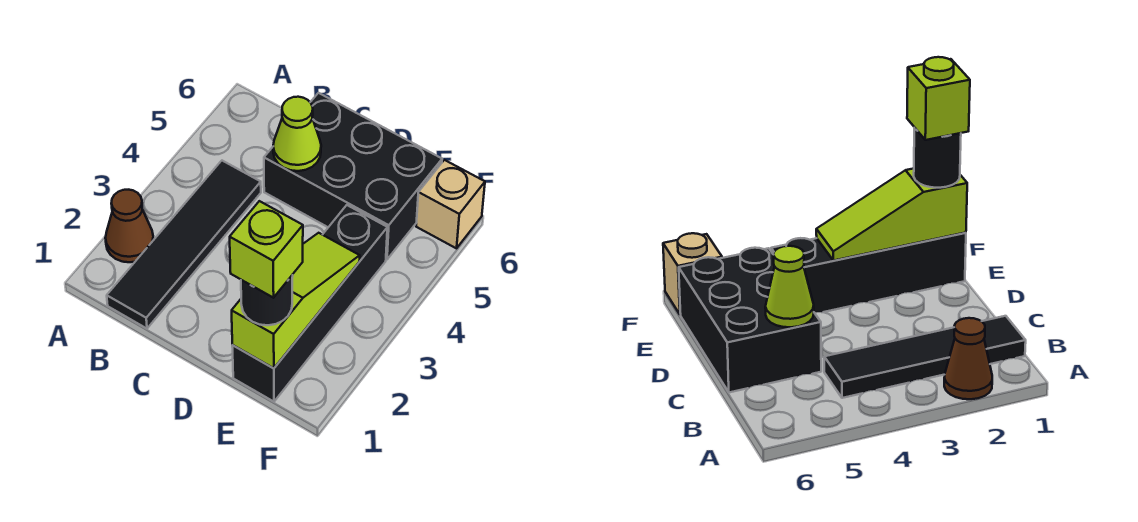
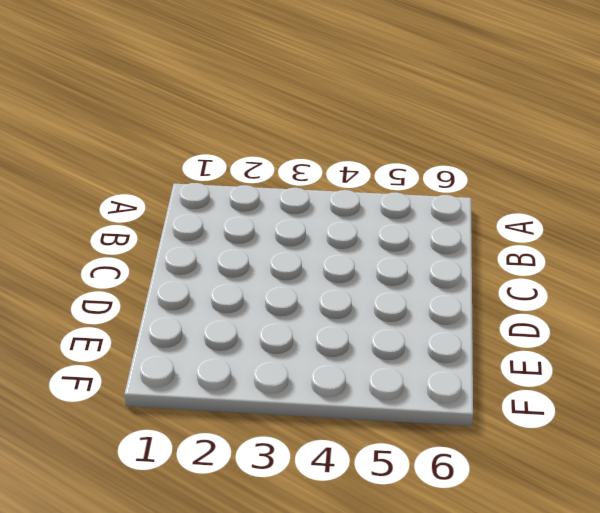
none -> brown 1x1 cone [105,190,154,262]
none -> black 1x4 tile [107,161,261,329]

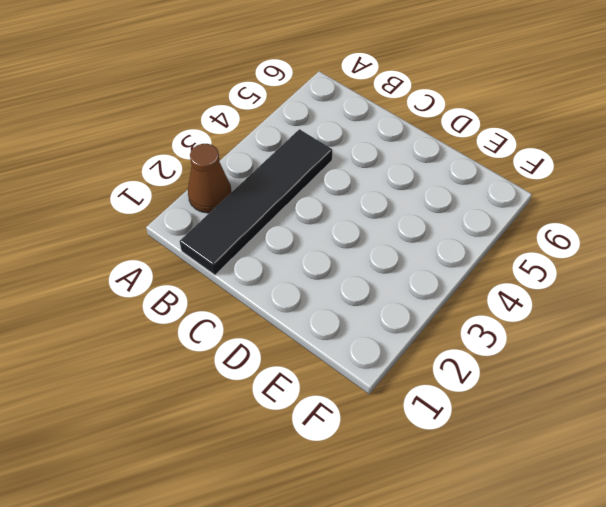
none -> black 2x3 brick [264,93,442,259]
none -> black 1x4 brick [232,205,387,402]

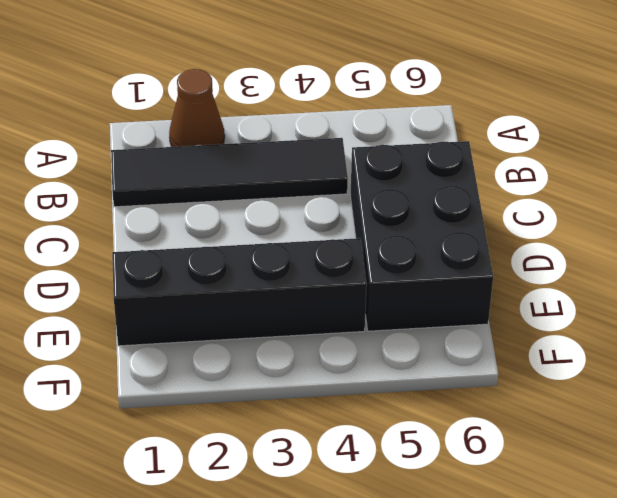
none -> tan 1x1 brick [416,160,485,248]
none -> lime 1x1 cone [273,97,321,171]

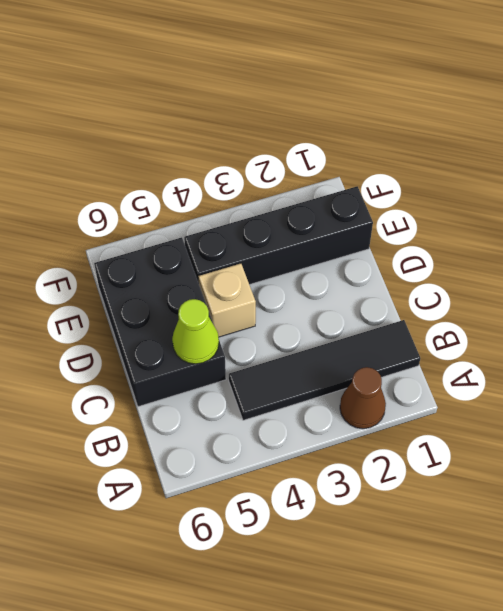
tan 1x1 brick [198,263,256,337] -> tan 1x1 brick moved to [416,160,485,248]
none -> lime 1x3 slope [232,233,360,368]
none -> black 1x1 round brick [241,275,293,325]

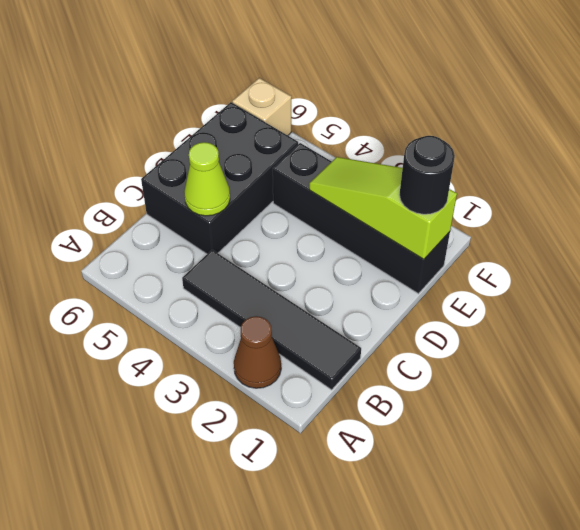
none -> lime 1x1 brick [230,201,303,298]

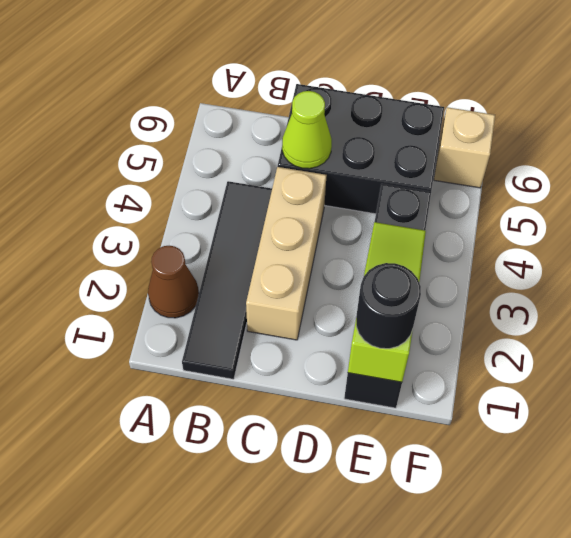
tan 1x3 brick [246,167,327,340] -> none
none -> lime 1x1 brick [230,201,303,298]

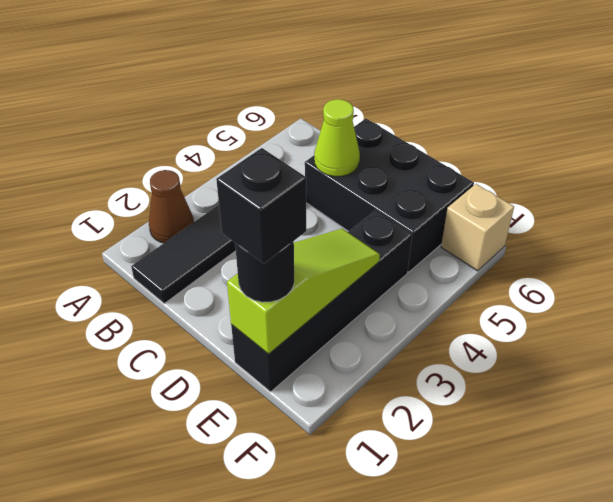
black 1x1 brick [216,148,306,264] -> lime 1x1 brick [230,201,303,298]

